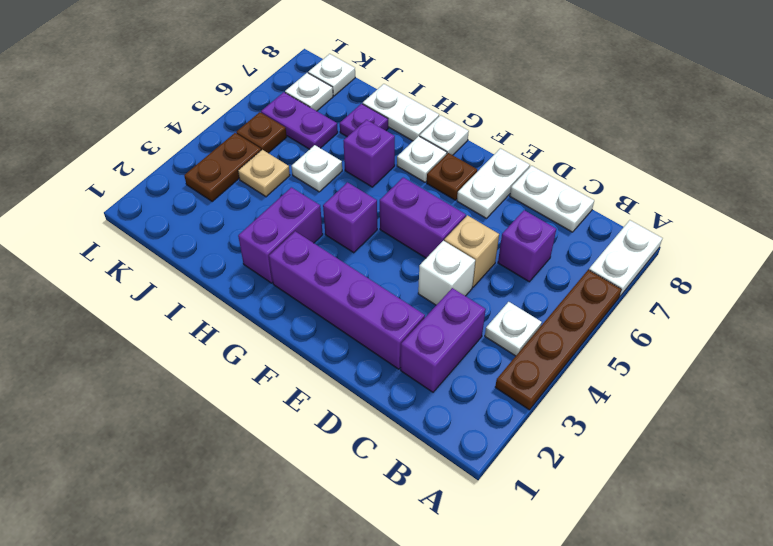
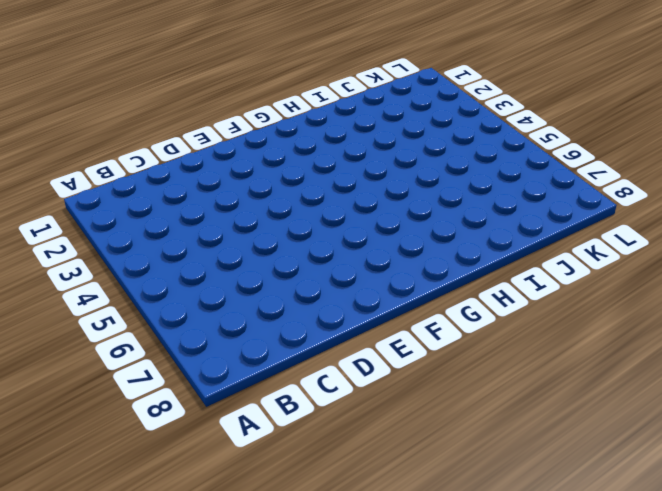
none -> brown 1x4 plate [495,270,622,410]
none -> white 1x2 plate [589,220,662,297]
none -> white 1x1 plate [485,302,542,356]

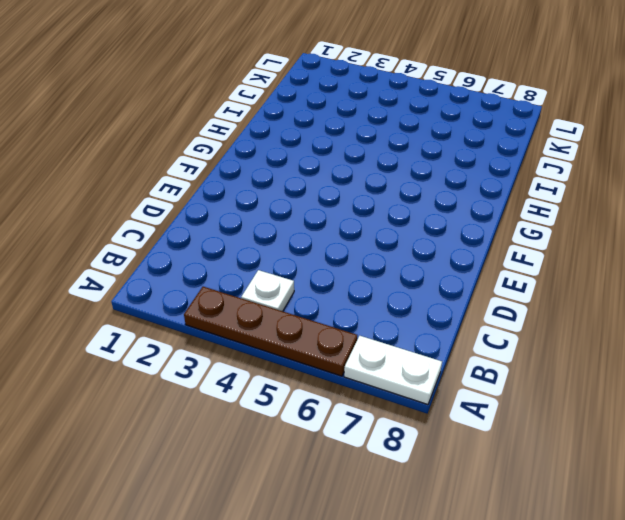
none -> purple 1x2 brick [401,288,486,392]
none -> purple 1x1 brick [498,210,556,282]
none -> white 1x2 plate [510,166,594,232]

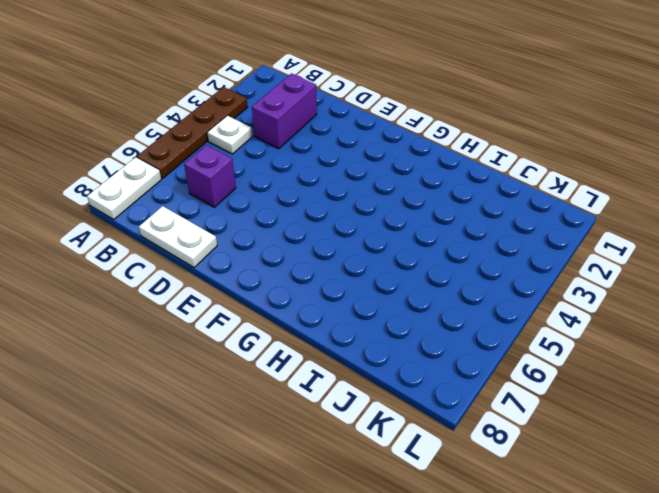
none -> purple 1x4 brick [269,231,425,369]
none -> white 1x1 brick [418,241,475,305]
none -> tan 1x1 brick [444,215,499,287]

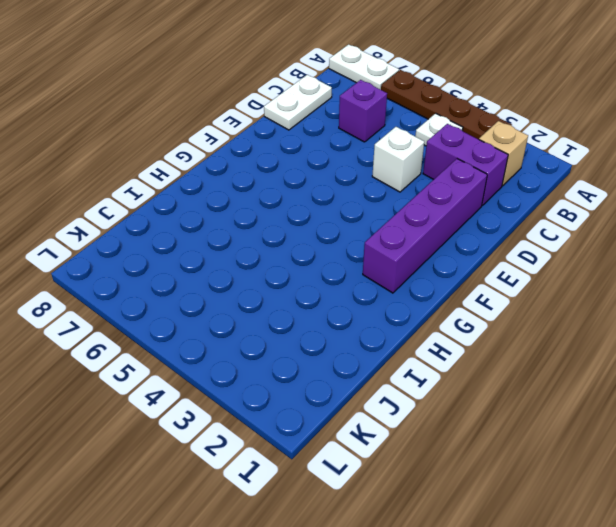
tan 1x1 brick [479,121,528,186] -> tan 1x1 brick moved to [444,215,499,287]
none -> purple 1x2 brick [380,177,466,258]
none -> white 1x2 plate [457,148,530,218]
none -> brown 1x1 plate [427,153,477,200]

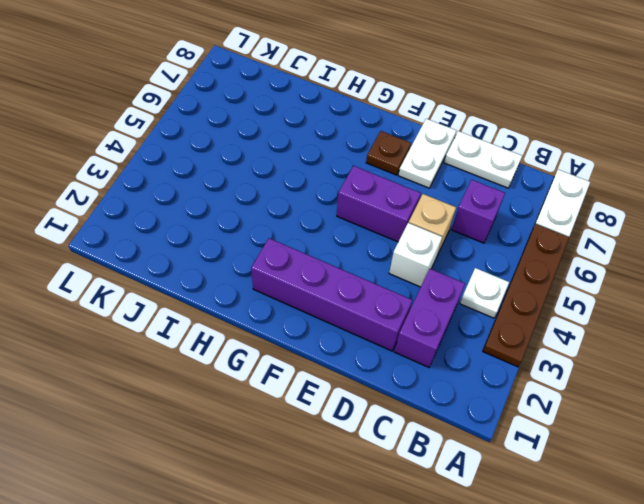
none -> purple 1x1 brick [323,182,377,253]
none -> white 1x1 plate [397,136,447,182]
none -> white 1x1 plate [420,115,469,155]

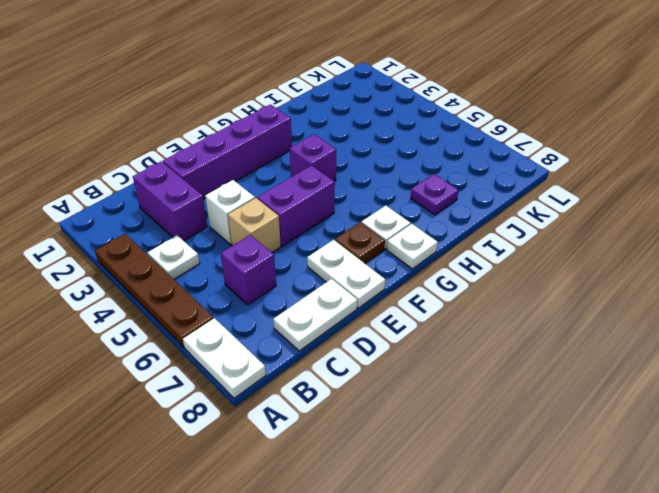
none -> purple 1x2 brick [238,187,323,283]
none -> purple 1x1 brick [343,120,395,187]
none -> white 1x2 plate [363,84,439,141]

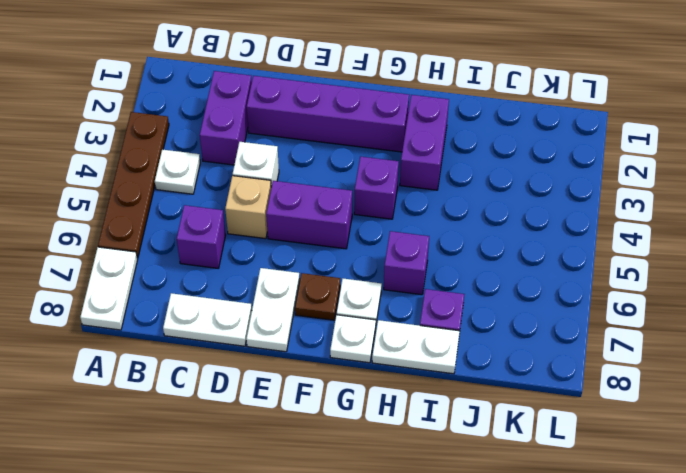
none -> white 1x1 plate [291,145,342,192]
none -> tan 1x1 plate [238,150,290,197]
none -> purple 1x2 plate [261,92,338,149]

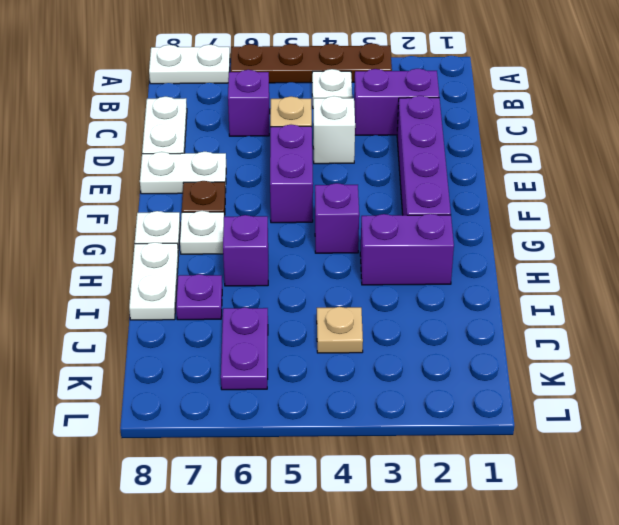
none -> white 1x1 plate [291,145,342,192]
none -> brown 1x2 plate [184,133,261,201]
none -> brown 1x1 plate [236,112,287,153]

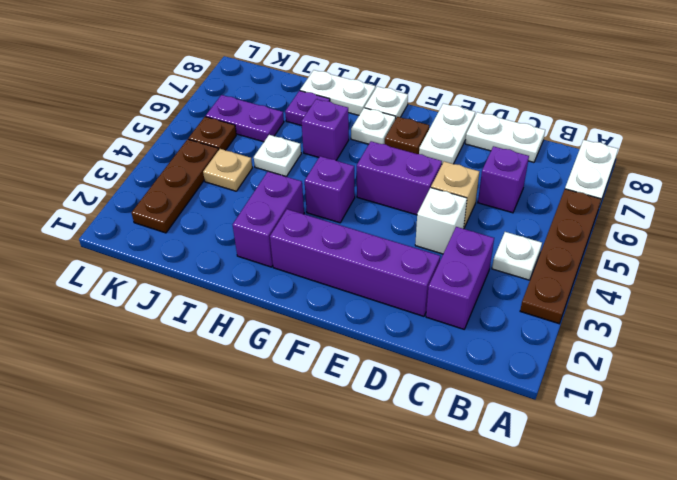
brown 1x3 plate [132,139,218,233] -> brown 1x2 plate [184,133,261,201]
none -> white 1x1 plate [285,73,333,111]
none -> white 1x1 plate [308,54,355,96]

